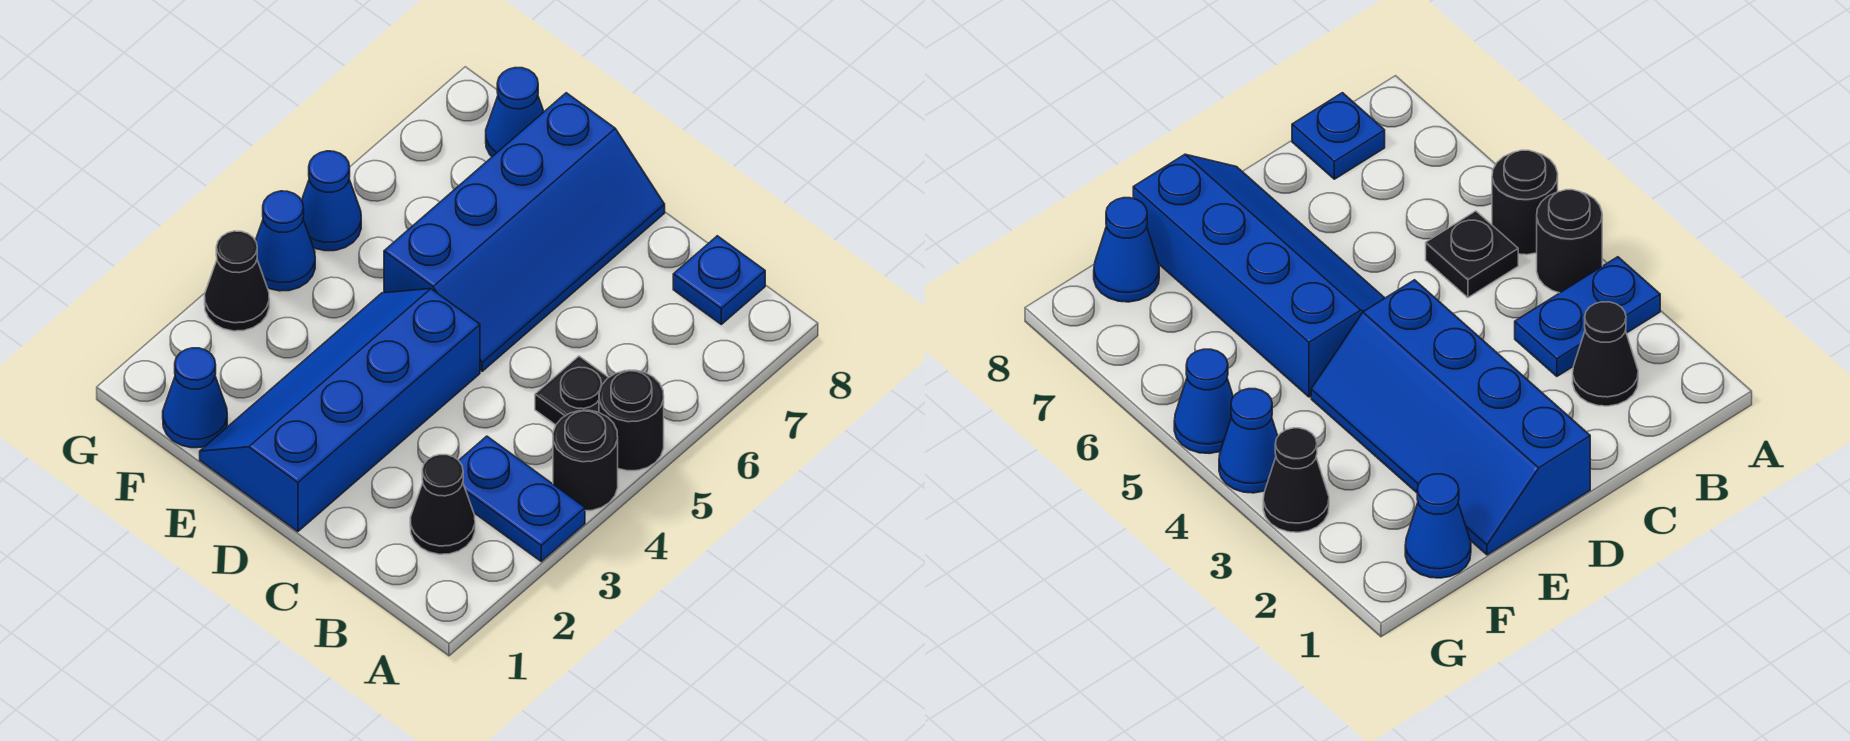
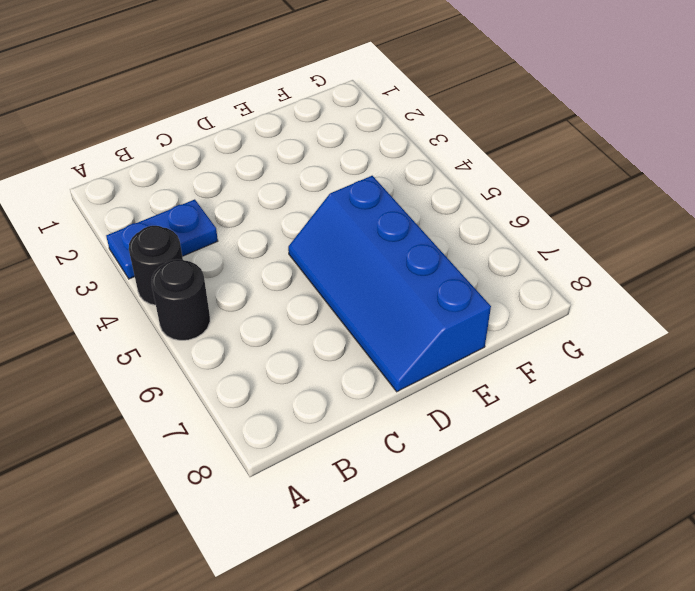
none -> black 1x1 cone [410,455,475,554]
none -> black 1x1 plate [535,356,609,425]
none -> blue 1x1 plate [673,236,765,324]

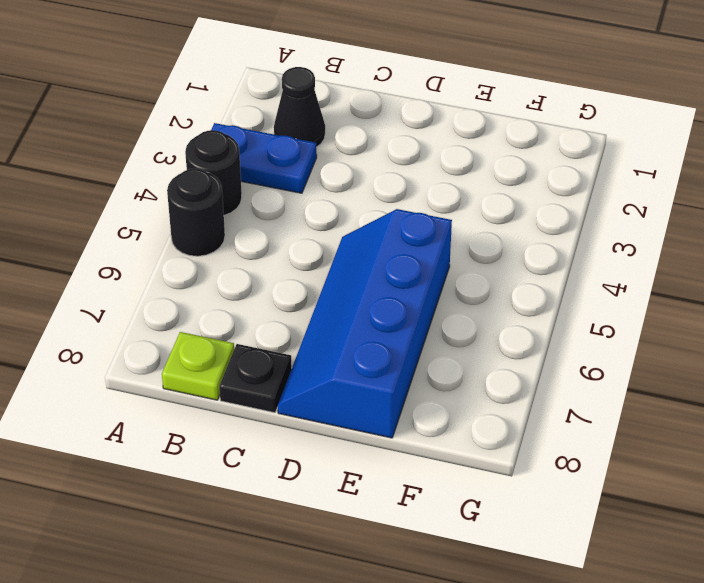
lime 1x1 plate [162,332,234,400] -> blue 1x1 plate [673,236,765,324]
black 1x1 plate [219,344,292,413] -> black 1x1 plate moved to [535,356,609,425]
none -> blue 2x4 slope [200,289,480,532]
none -> blue 1x1 cone [163,348,227,448]
none -> blue 1x1 cone [486,68,544,157]

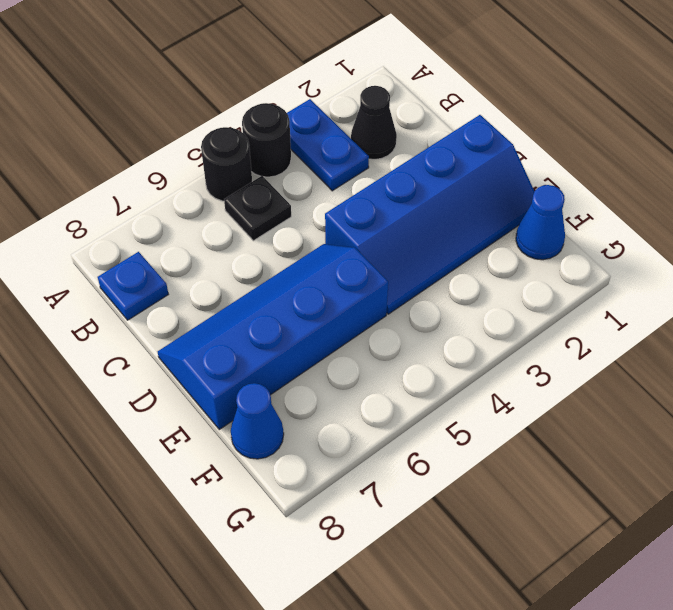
none -> black 1x1 cone [205,231,269,331]
none -> blue 1x1 cone [255,191,315,291]
none -> blue 1x1 cone [302,151,361,251]

